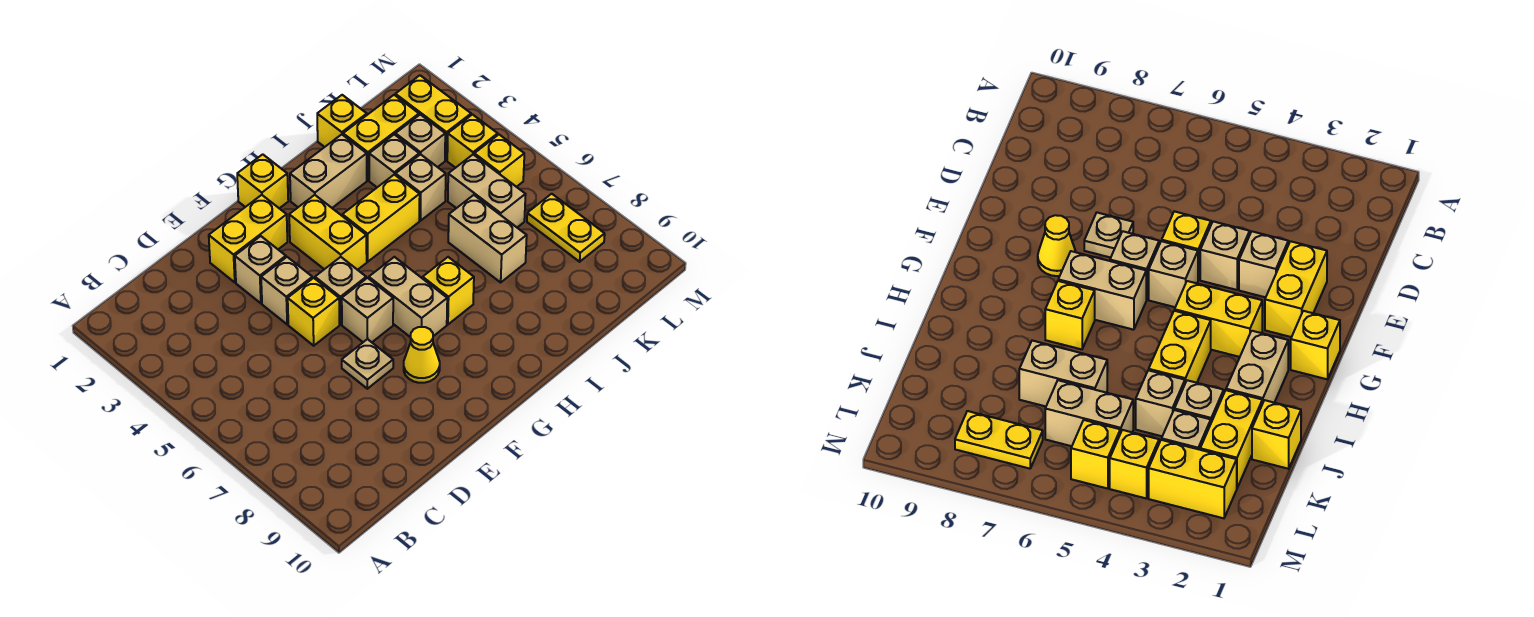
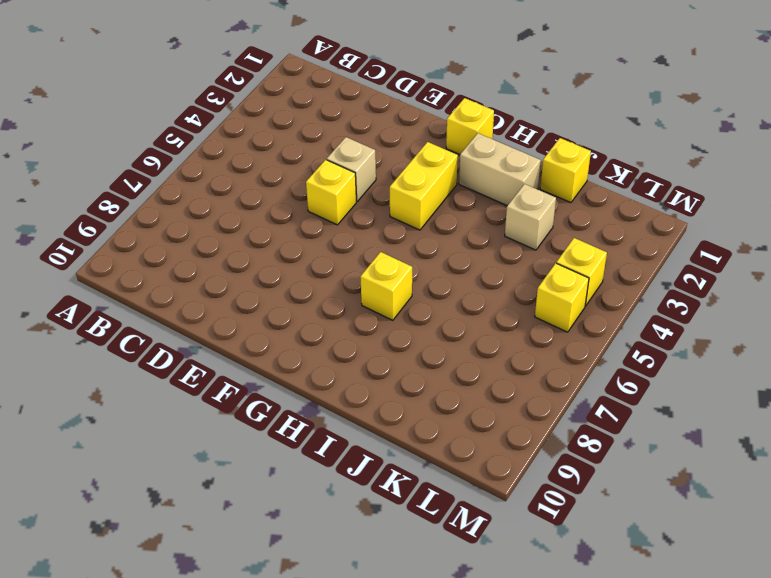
none -> yellow 1x2 brick [209,195,287,282]
none -> tan 1x1 brick [235,236,286,303]
none -> tan 1x1 plate [342,339,393,389]

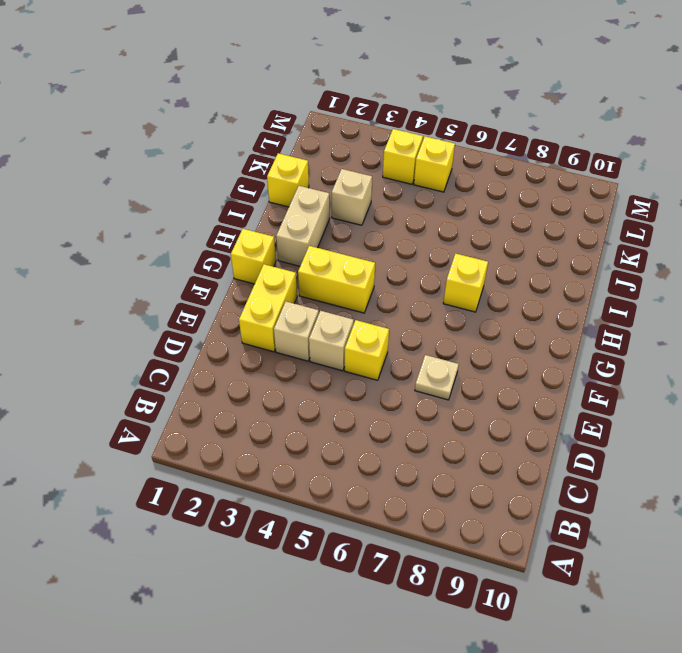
none -> tan 1x1 brick [315,257,366,324]
none -> tan 1x1 brick [342,278,393,342]
none -> yellow 1x1 cone [404,327,440,383]

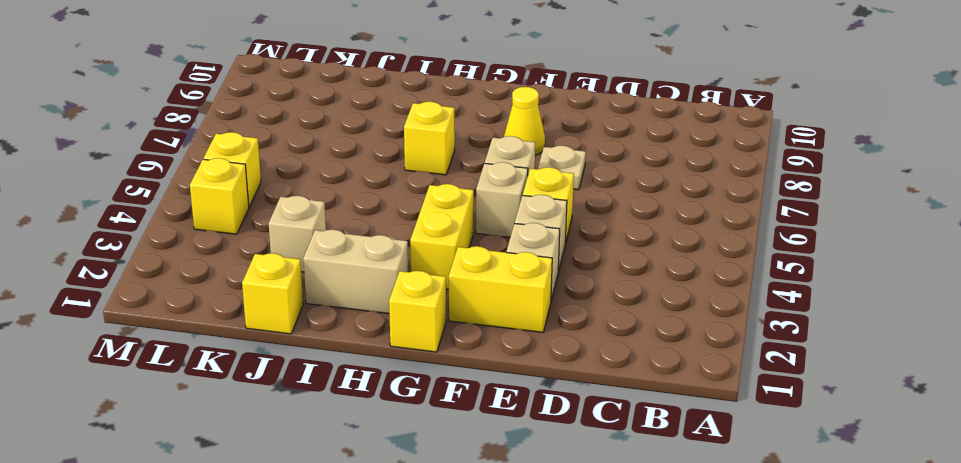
none -> tan 1x2 brick [369,257,447,337]
none -> yellow 1x2 brick [342,175,420,262]
none -> yellow 1x2 brick [343,95,419,180]

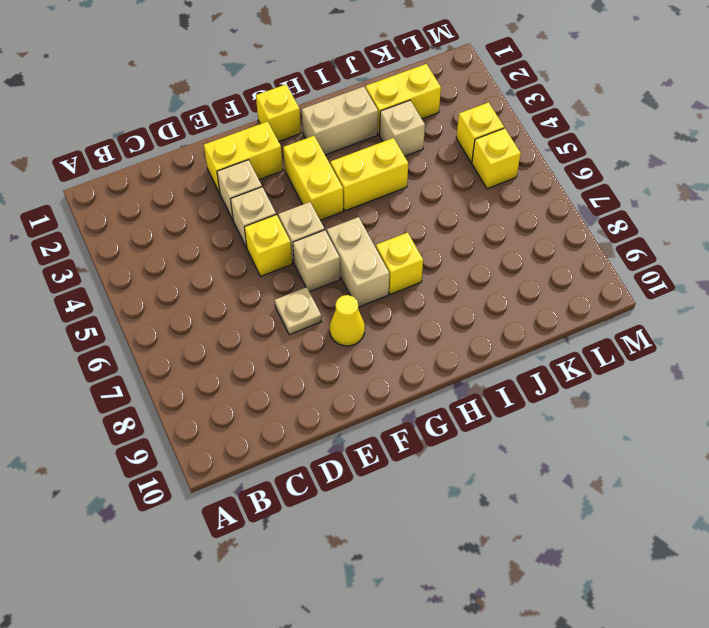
none -> yellow 1x1 brick [317,95,367,147]
none -> tan 1x1 brick [396,154,446,221]
none -> tan 1x2 brick [448,195,527,282]

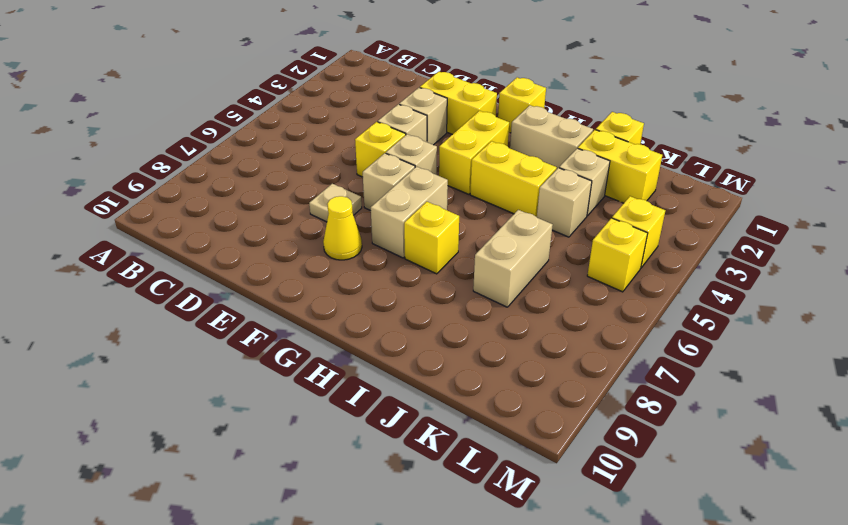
none -> tan 1x1 brick [395,115,445,167]
none -> tan 1x2 brick [448,155,526,227]
none -> yellow 1x2 brick [395,75,471,160]

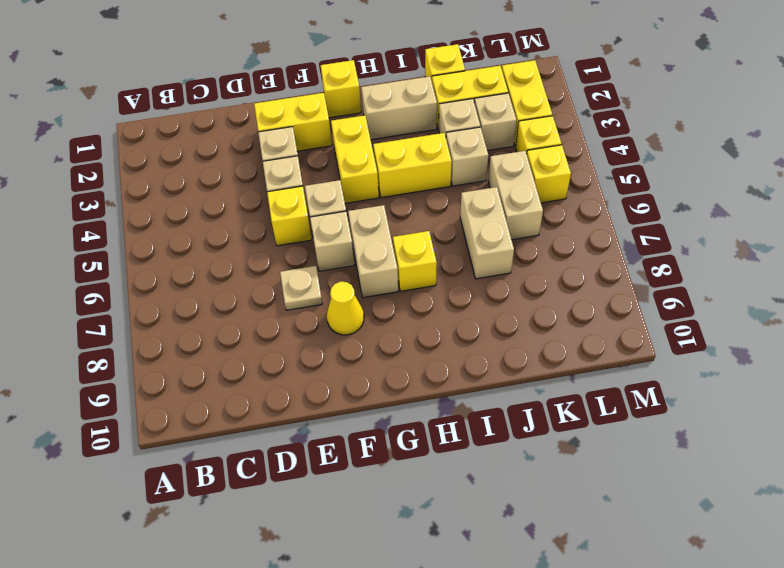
none -> yellow 1x2 plate [527,194,605,262]

